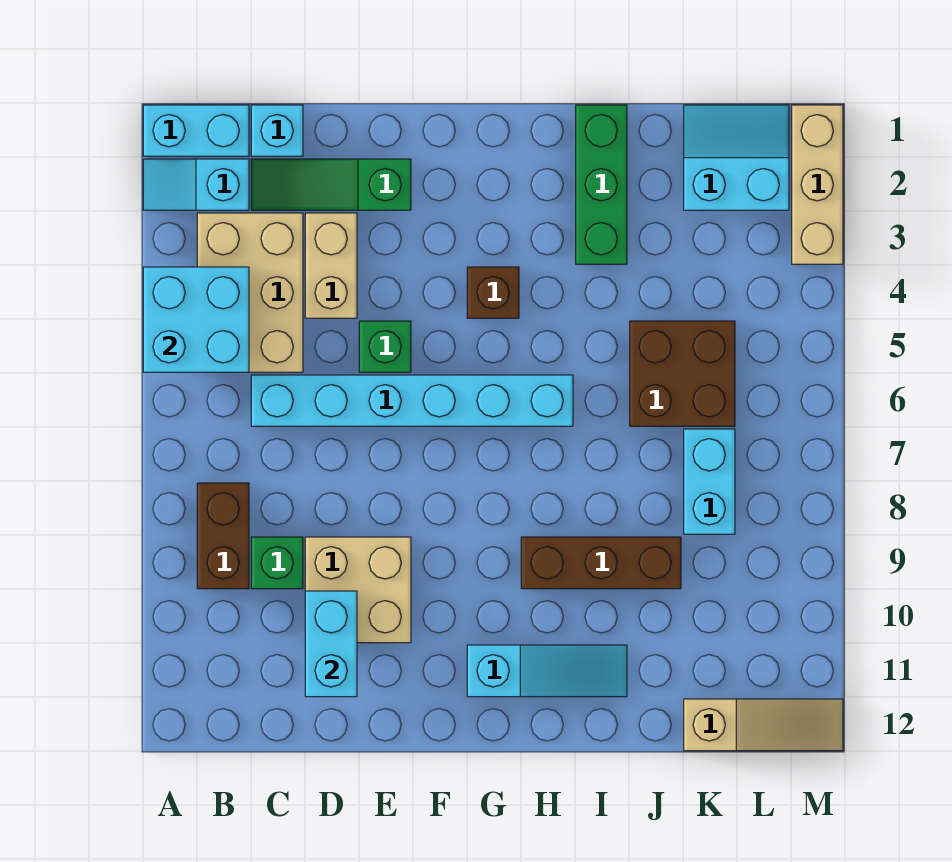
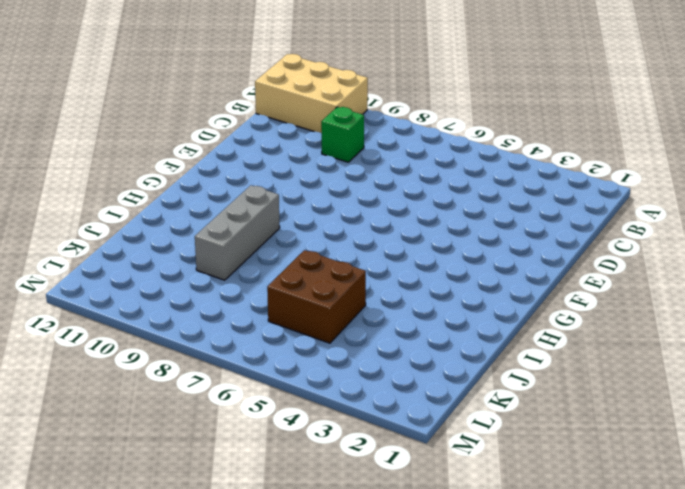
tan 2x3 brick [255,54,368,133] -> tan 2x3 brick moved to [197,213,303,372]
grey 1x3 brick [195,185,280,280] -> brown 1x3 brick [521,537,681,589]
none -> cyan 1x2 brick [143,105,249,156]
none -> cyan 1x2 slope [143,159,249,210]
none -> brown 1x2 brick [197,483,249,589]

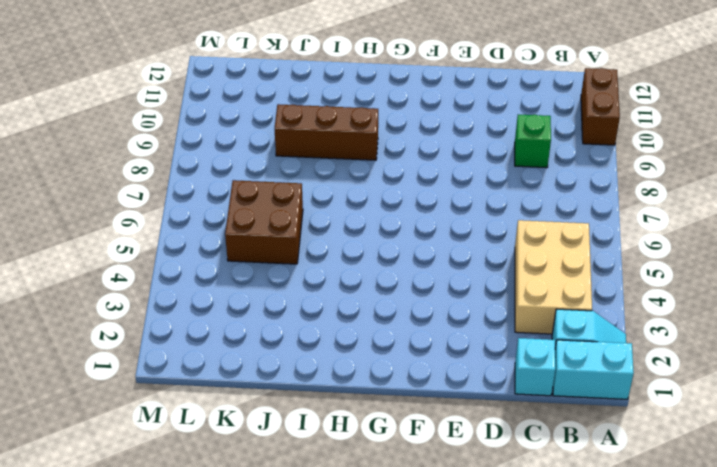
brown 1x2 brick [581,68,620,145] -> brown 1x2 brick moved to [197,483,249,589]
none -> green 1x3 slope [251,159,411,210]
none -> cyan 1x6 brick [251,375,573,426]
none -> tan 1x2 brick [305,213,357,318]

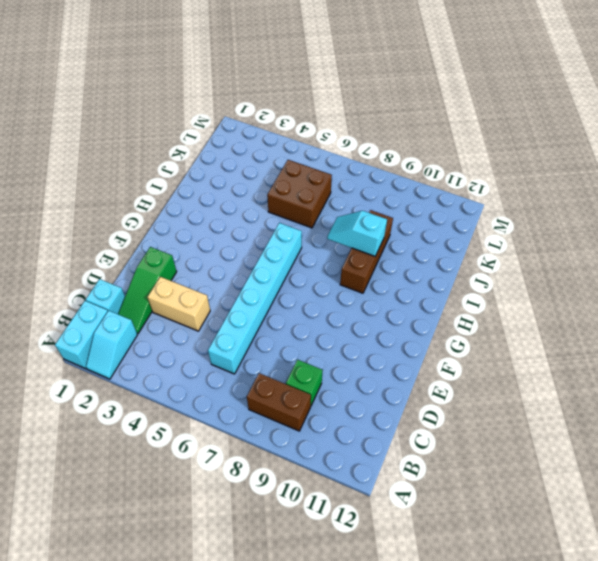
cyan 1x2 slope [327,211,387,256] -> none
none -> tan 2x3 brick [197,213,303,372]
none -> tan 2x2 brick [305,537,411,643]
none -> green 1x1 brick [359,321,411,372]

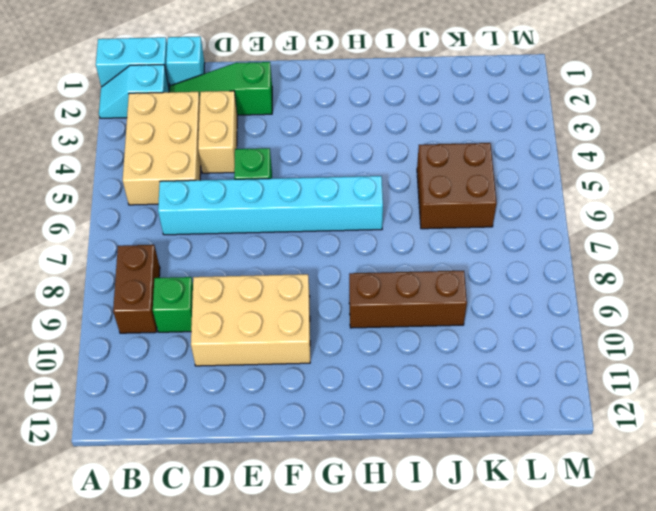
tan 2x3 brick [191,274,310,366] -> tan 2x2 brick [305,537,411,643]
none -> brown 1x1 brick [467,267,519,318]
none -> cyan 1x3 slope [467,645,627,697]
none -> green 1x3 brick [576,105,627,264]

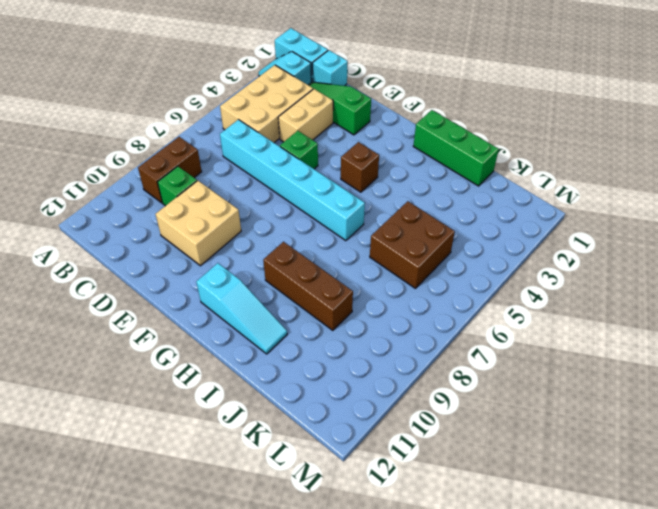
green 1x3 brick [413,110,499,186] -> green 1x3 brick turned to [576,105,627,264]
none -> cyan 2x2 slope [684,105,789,210]
none -> cyan 1x2 brick [684,429,735,534]
none -> tan 1x3 slope [684,699,843,751]

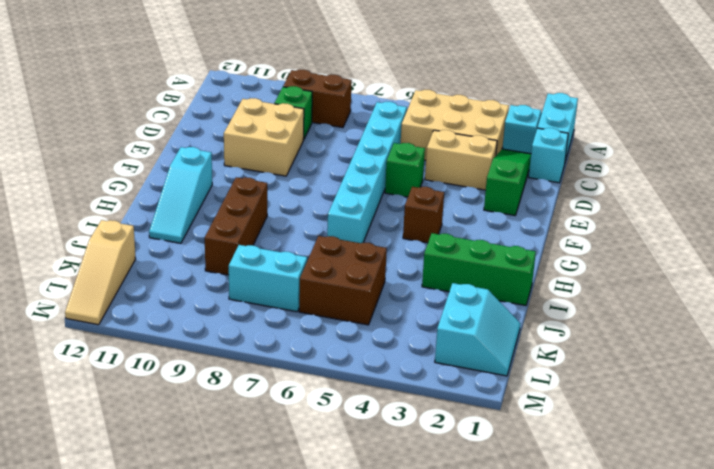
none -> tan 1x3 brick [792,105,843,264]
none -> cyan 2x2 brick [143,267,249,372]
none -> cyan 1x2 brick [305,591,357,697]

